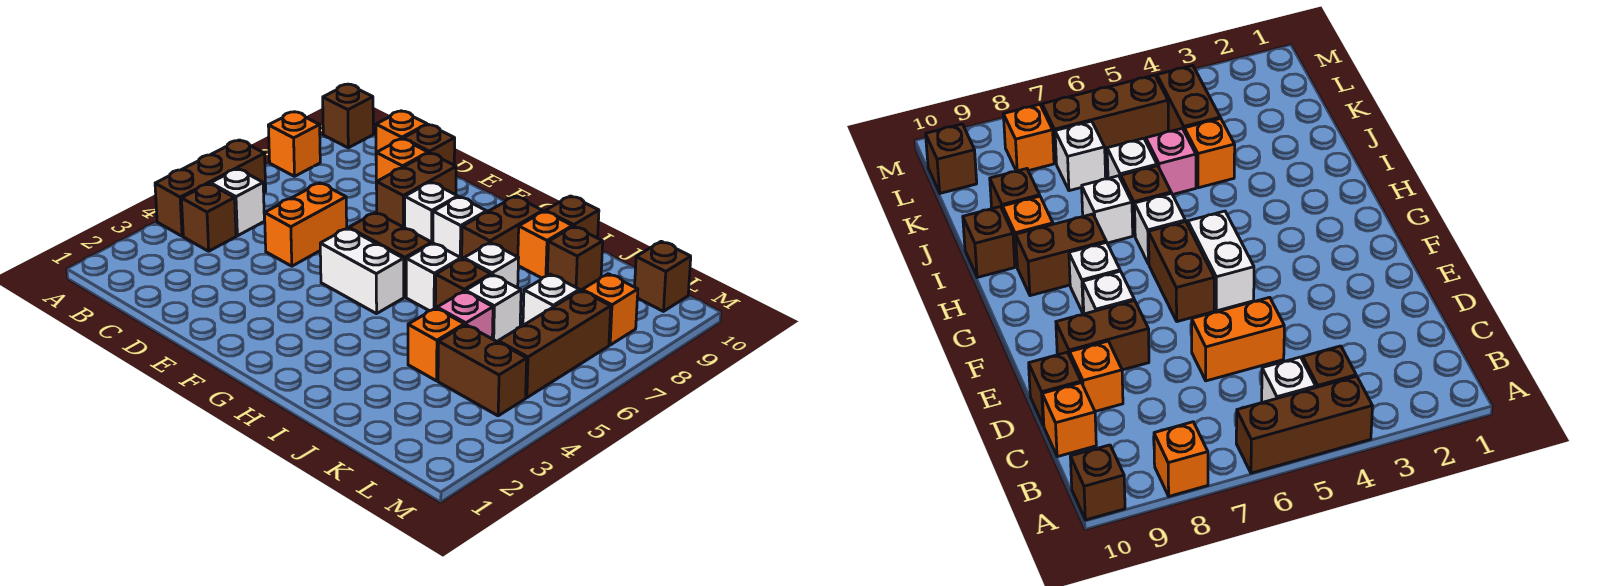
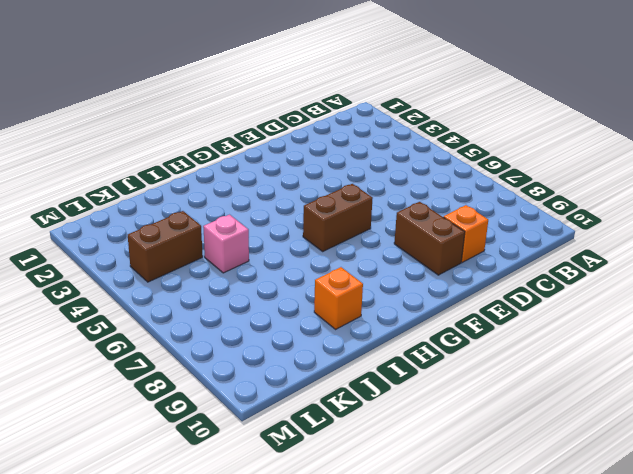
none -> brown 1x3 brick [155,140,266,236]
none -> orange 1x1 brick [268,112,320,176]
none -> brown 1x1 brick [323,84,373,148]

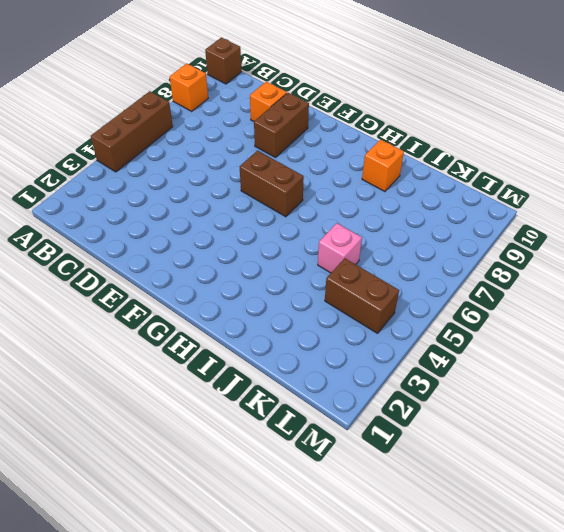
none -> brown 1x1 brick [181,184,236,251]
none -> white 1x1 brick [210,169,264,236]
none -> orange 1x1 brick [376,111,427,153]

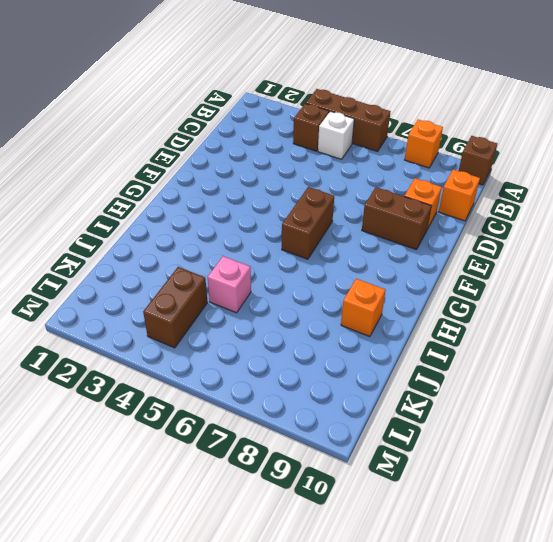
none -> orange 1x2 brick [265,183,347,266]
none -> brown 1x1 brick [403,125,455,165]
none -> white 1x2 brick [320,228,404,314]

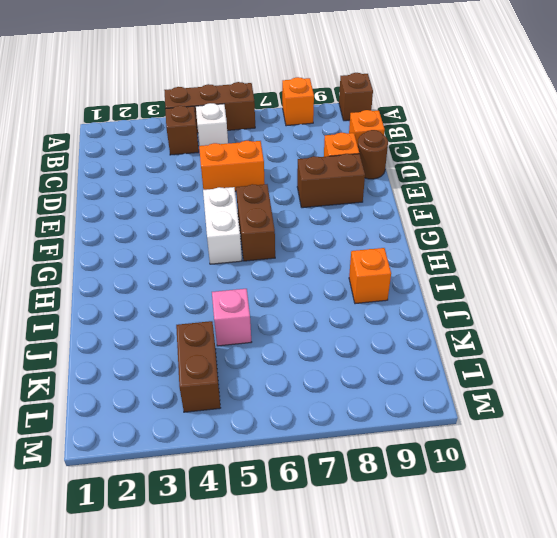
brown 1x1 round brick [358,130,388,179] -> brown 1x1 brick [403,125,455,165]
none -> white 1x1 brick [405,182,458,243]
none -> white 1x1 brick [433,197,487,259]
none -> white 1x1 brick [406,243,461,311]

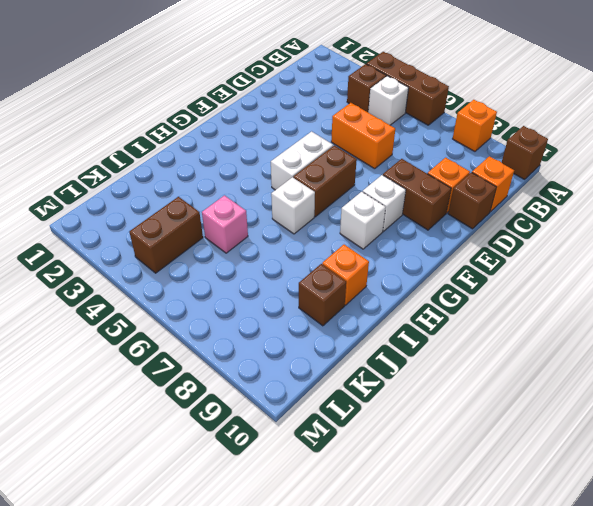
none -> brown 1x2 brick [462,196,543,259]
none -> brown 1x1 brick [435,259,491,308]
none -> white 1x1 brick [464,243,518,288]

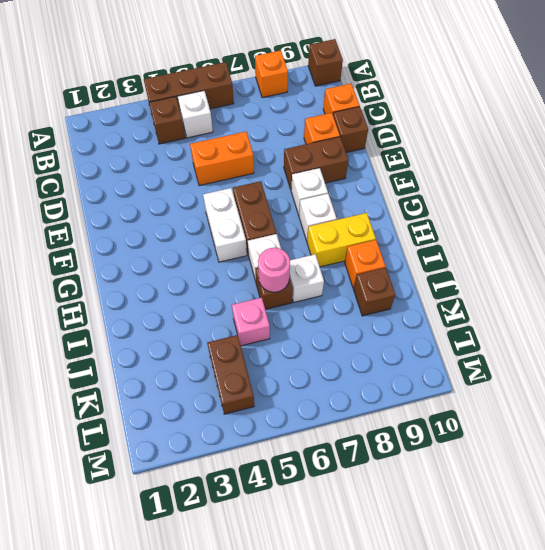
yellow 1x2 brick [307,213,376,267] -> brown 1x2 brick [462,196,543,259]
pink 1x1 round brick [258,248,290,292] -> none
none -> brown 1x1 brick [545,196,599,238]
none -> orange 1x1 brick [408,308,465,381]
none -> white 1x1 brick [466,275,521,342]

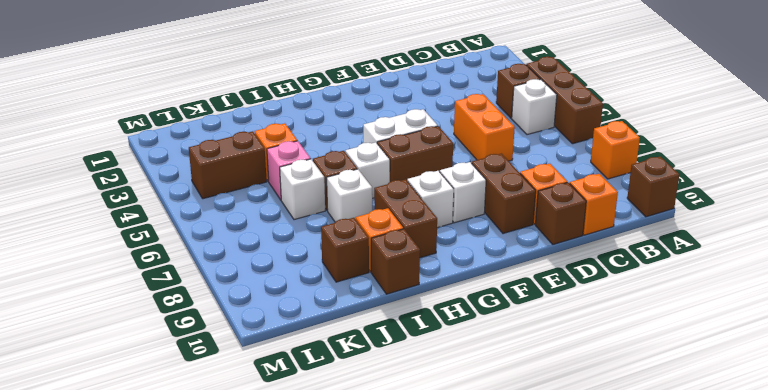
none -> white 1x1 brick [523,274,579,325]
none -> brown 1x3 brick [498,290,611,398]
none -> orange 1x1 brick [582,274,638,345]

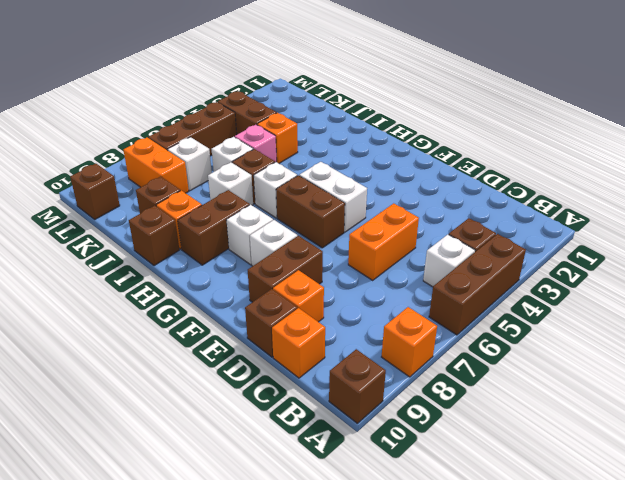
orange 1x2 brick [124,138,189,193] -> orange 1x1 brick [582,274,638,345]

